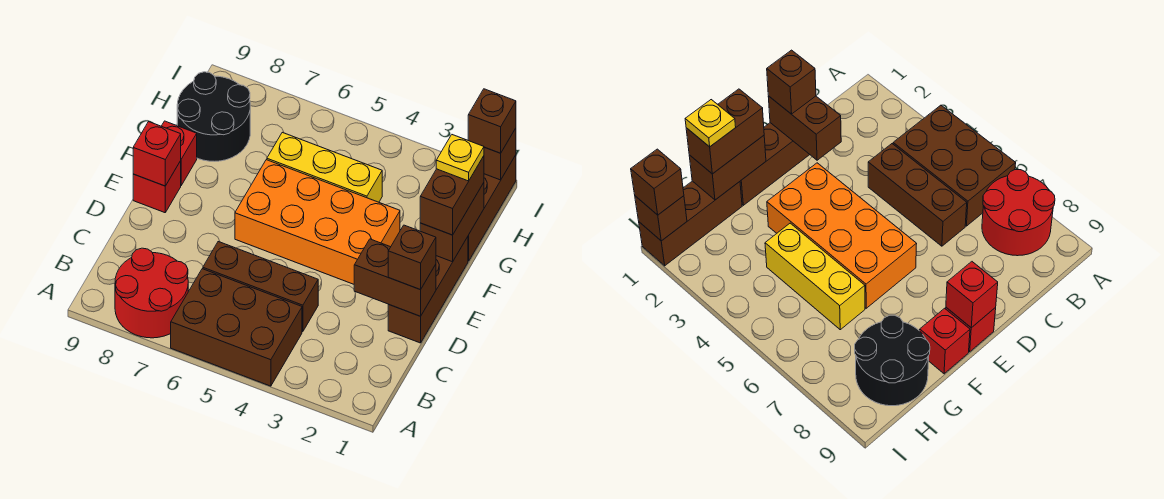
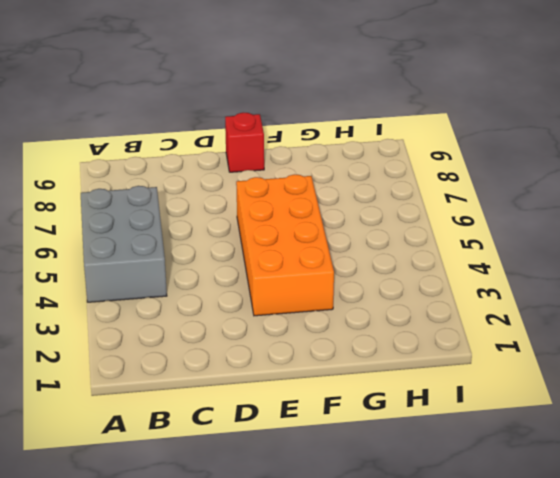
grey 2x3 brick [81,186,167,302] -> brown 2x3 brick [171,269,302,386]
none -> red 2x2 round brick [115,248,188,338]
none -> brown 1x3 brick [203,242,318,332]
none -> brown 1x3 brick [388,237,468,343]

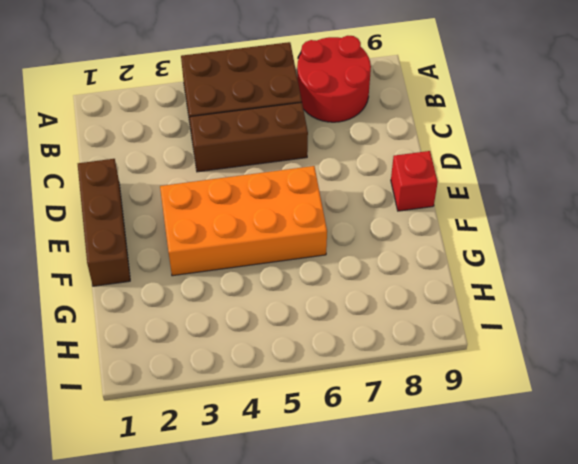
none -> red 1x1 brick [162,121,197,185]
none -> brown 1x3 brick [468,155,516,261]
none -> yellow 1x3 brick [267,132,382,202]

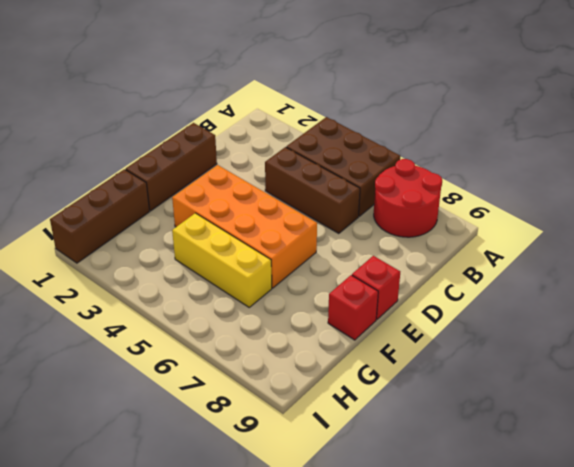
none -> black 2x2 round brick [177,72,250,161]
none -> brown 1x2 brick [354,239,436,316]
none -> red 1x1 brick [133,122,181,186]

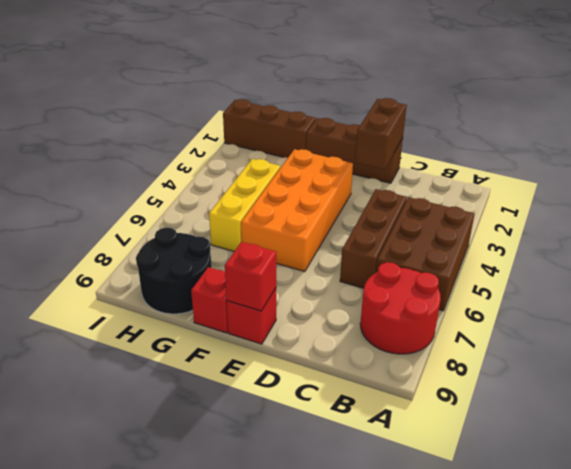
none -> brown 1x2 brick [420,183,484,262]
none -> brown 1x1 brick [484,128,516,180]
none -> brown 1x1 brick [388,225,436,290]

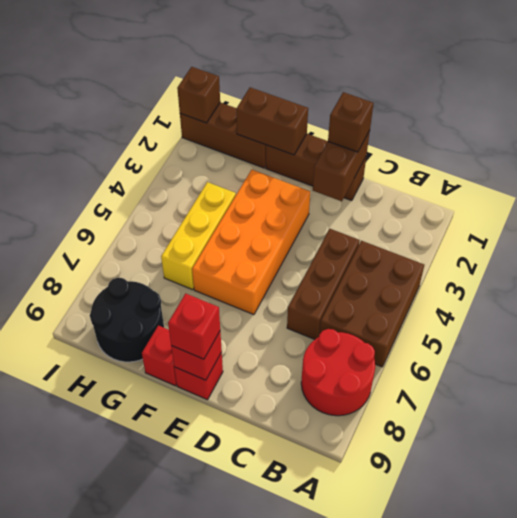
red 1x1 brick [168,293,220,359] -> none
none -> brown 1x2 brick [420,156,484,235]
none -> brown 1x1 brick [468,89,516,153]
none -> yellow 1x1 plate [436,135,484,181]

